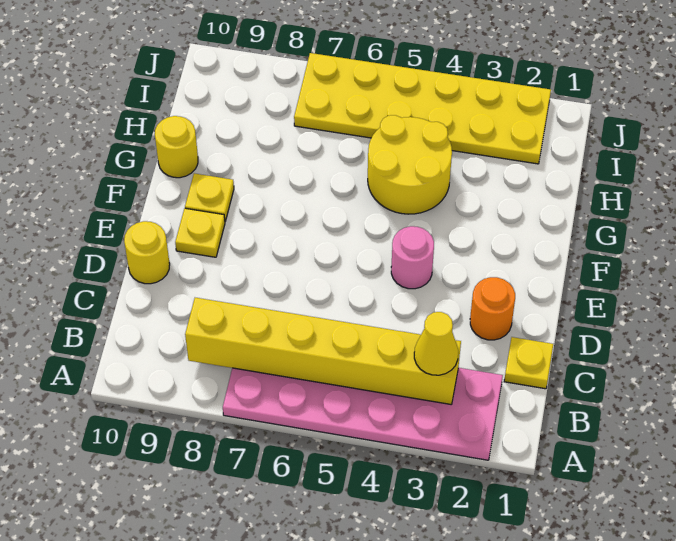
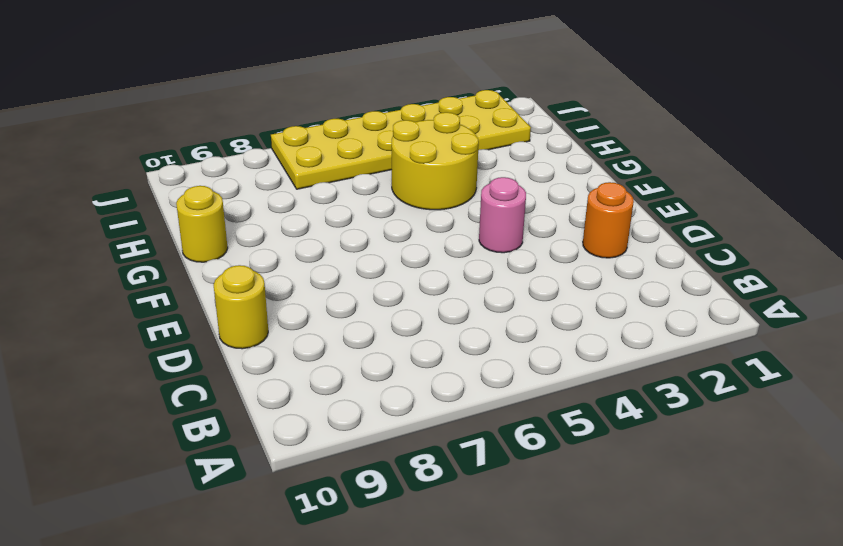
none -> pink 2x6 plate [223,368,503,460]
none -> yellow 1x1 plate [504,337,553,389]
none -> yellow 1x1 plate [175,208,225,257]

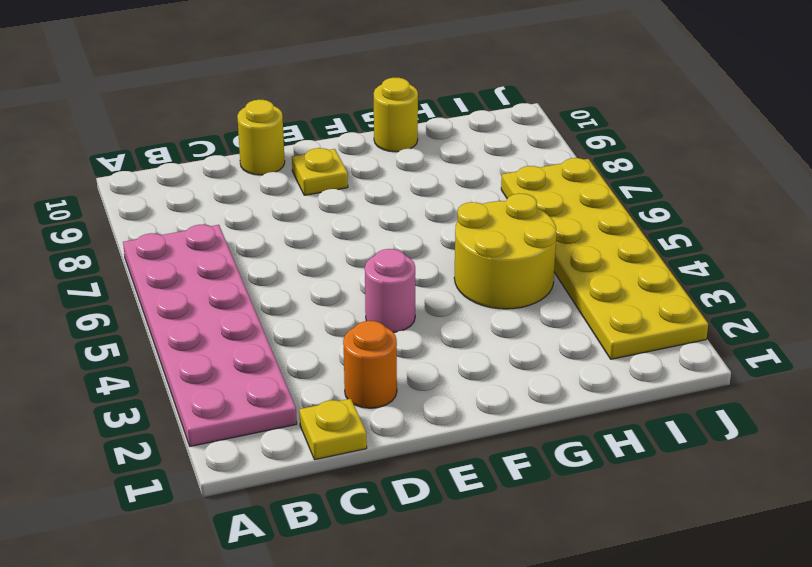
none -> yellow 1x1 plate [185,173,234,221]
none -> yellow 1x6 brick [185,298,461,404]
none -> yellow 1x1 cone [414,312,458,375]

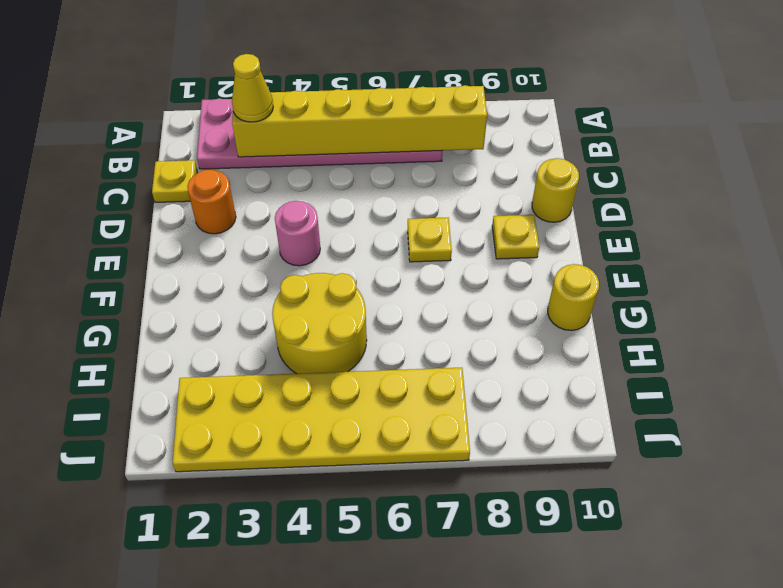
yellow 1x1 plate [408,218,452,262] -> yellow 1x1 plate moved to [185,173,234,221]

